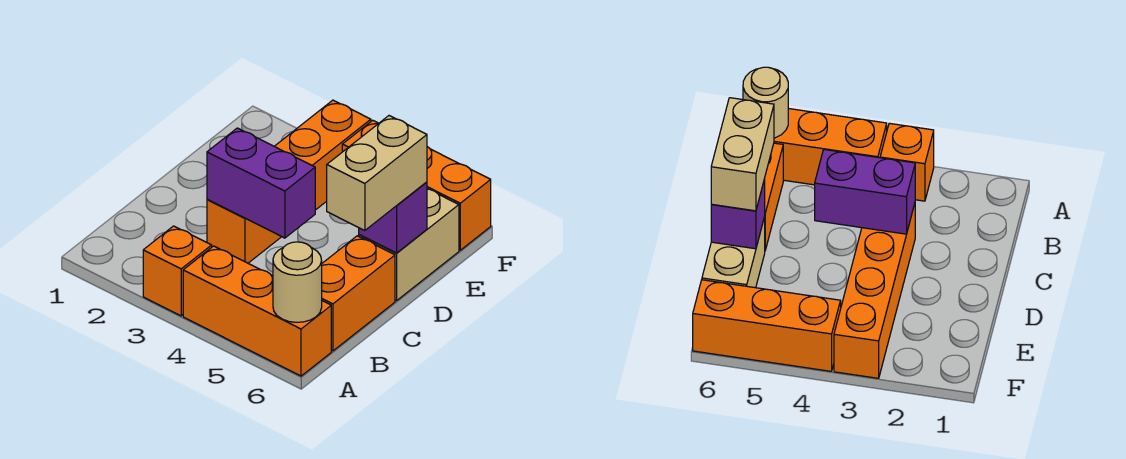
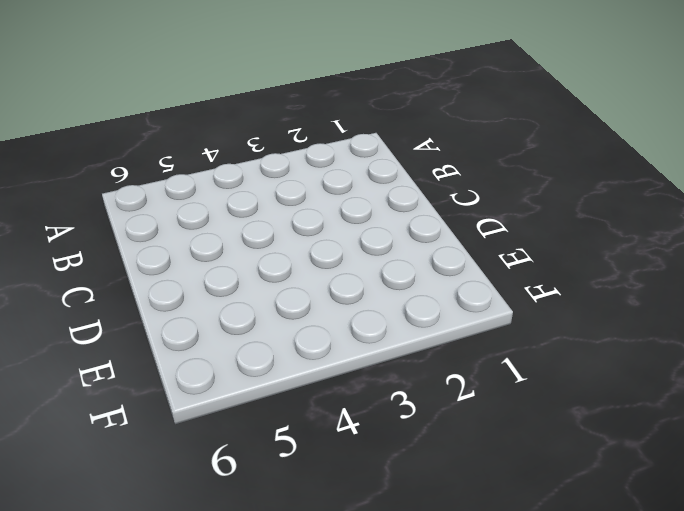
none -> orange 1x1 brick [143,226,212,316]
none -> orange 1x3 brick [183,246,331,376]

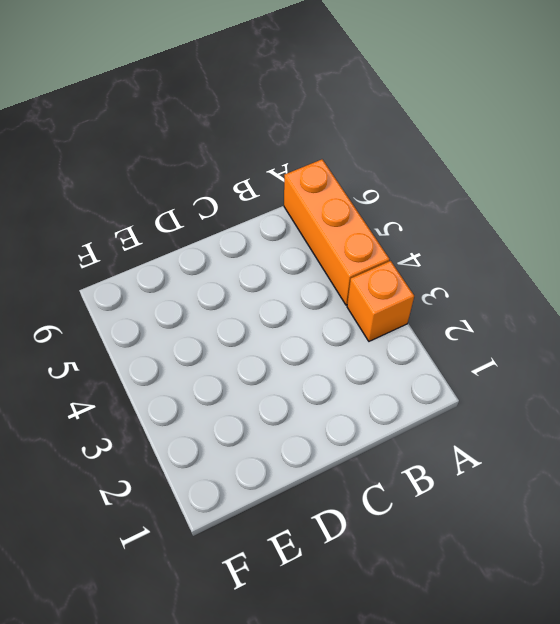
none -> orange 1x2 brick [322,236,395,351]
none -> orange 1x4 brick [207,100,371,263]

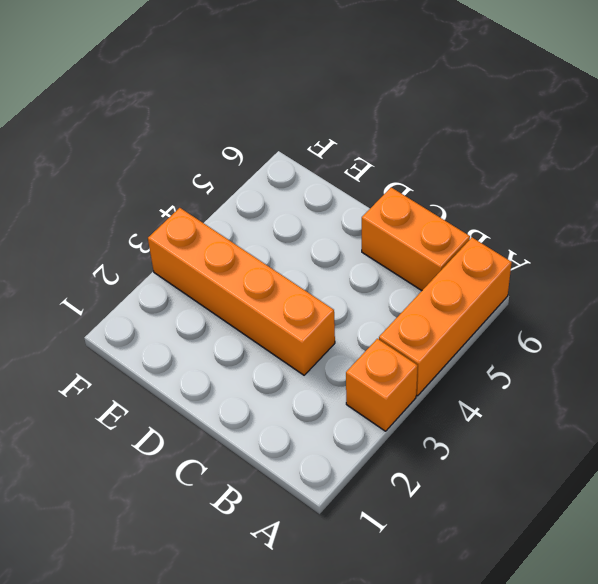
none -> tan 1x2 brick [359,189,459,301]
none -> orange 1x3 brick [342,120,491,250]

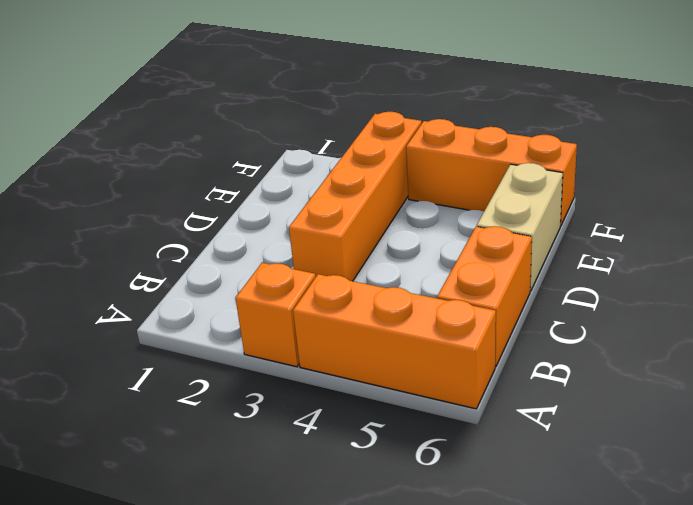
none -> tan 1x1 round brick [273,242,322,322]
none -> purple 1x2 brick [207,128,315,238]

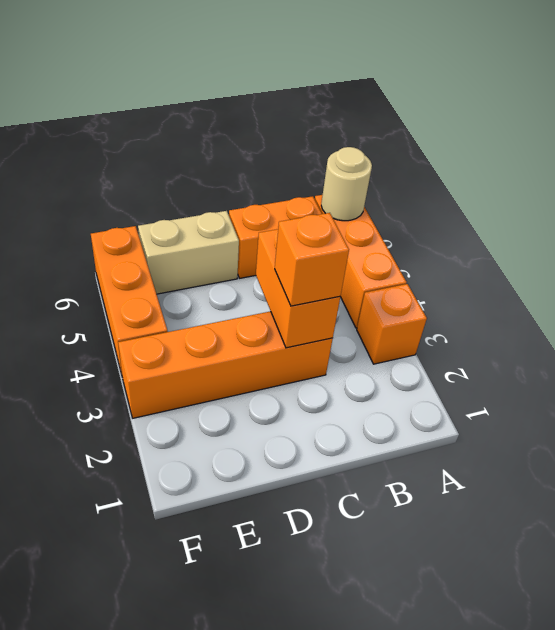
orange 1x2 brick [256,229,340,348] -> purple 1x2 brick [207,128,315,238]
orange 1x1 brick [275,213,349,306] -> none
none -> purple 1x1 brick [359,182,427,253]
none -> tan 1x2 brick [327,116,427,231]

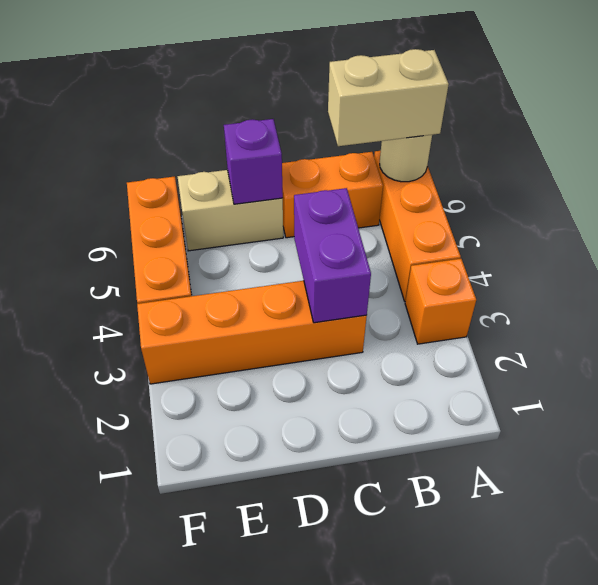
tan 1x2 brick [328,49,449,146] -> tan 1x2 brick moved to [327,116,427,231]

